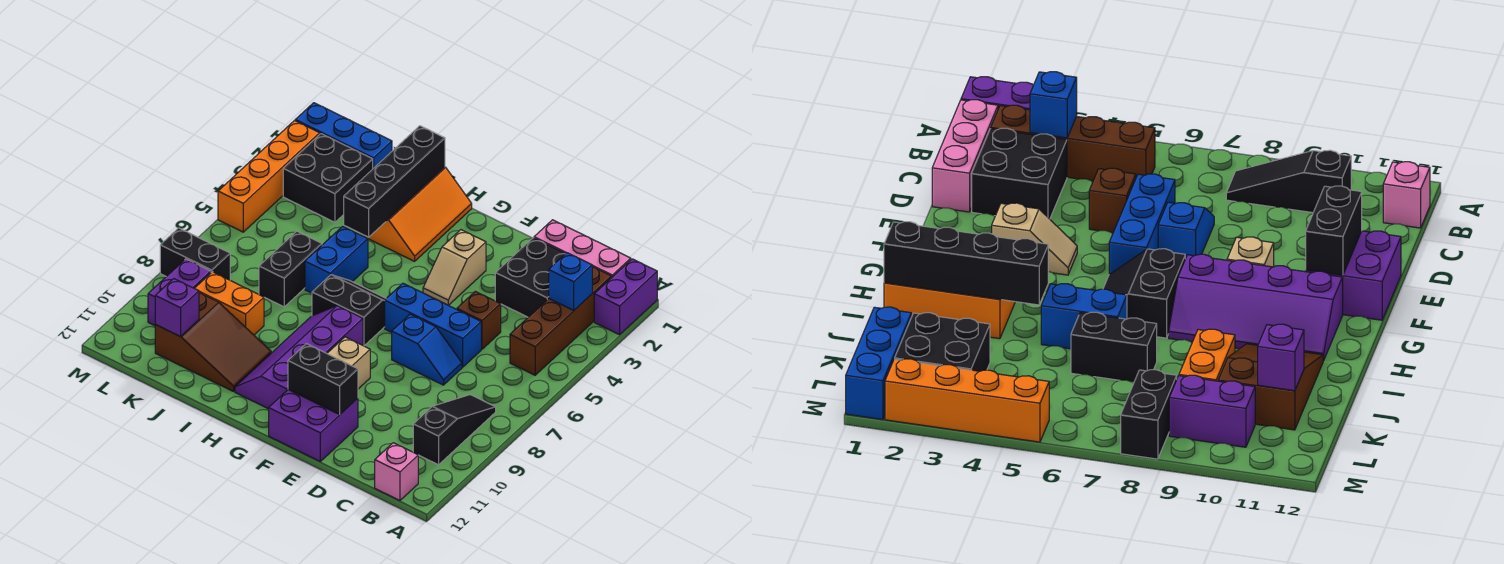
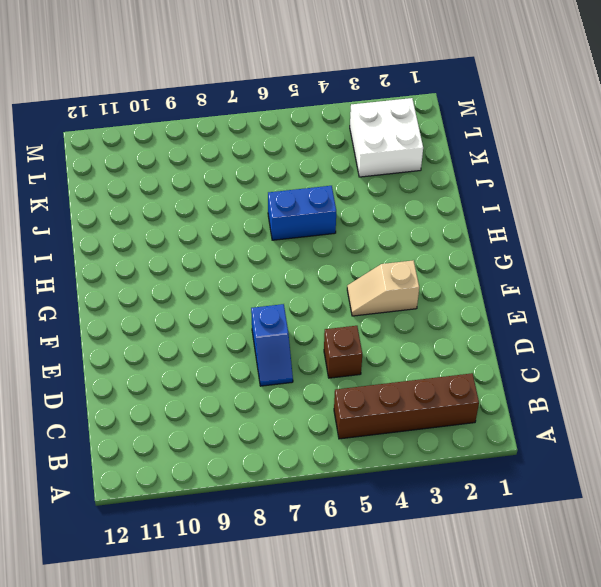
white 2x2 brick [350,98,423,177] -> black 2x2 brick [283,134,373,222]
none -> purple 1x2 brick [594,259,657,335]
none -> pink 1x3 brick [534,220,631,278]
none -> black 1x3 slope [413,395,496,465]

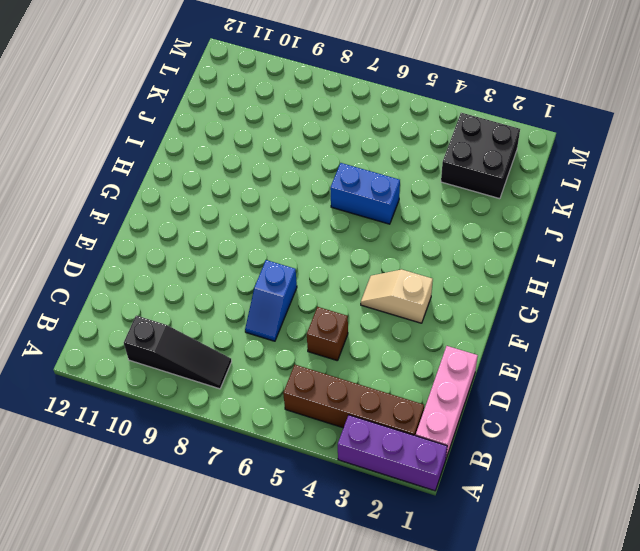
purple 1x3 brick [338,415,447,491] -> purple 1x2 brick [594,259,657,335]
none -> pink 1x1 brick [375,443,418,501]
none -> black 2x2 brick [495,238,566,317]
none -> blue 1x3 brick [385,283,481,367]

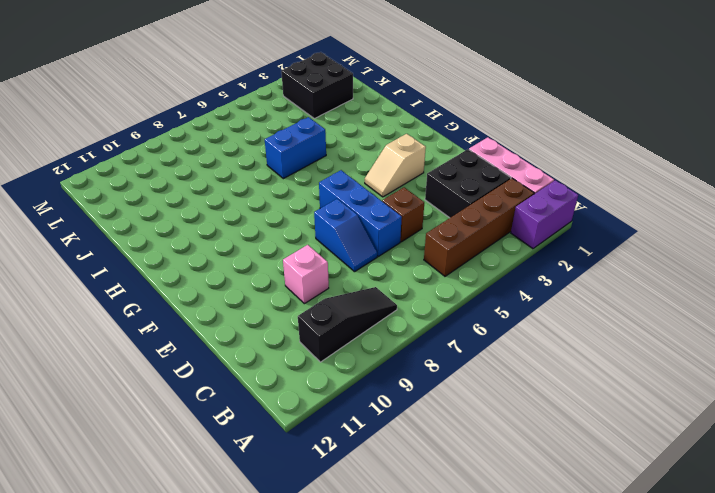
pink 1x1 brick [283,245,329,304] -> pink 1x1 brick moved to [375,443,418,501]
none -> purple 2x2 brick [269,390,358,461]
none -> tan 1x1 brick [327,337,370,389]
none -> black 2x2 slope [312,275,386,346]

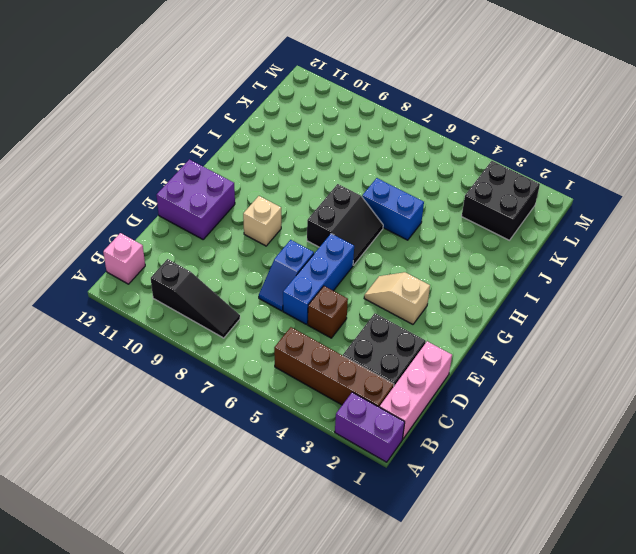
none -> purple 2x4 slope [235,306,363,409]
none -> orange 2x3 slope [363,167,472,261]
none -> brown 2x3 slope [155,293,271,392]

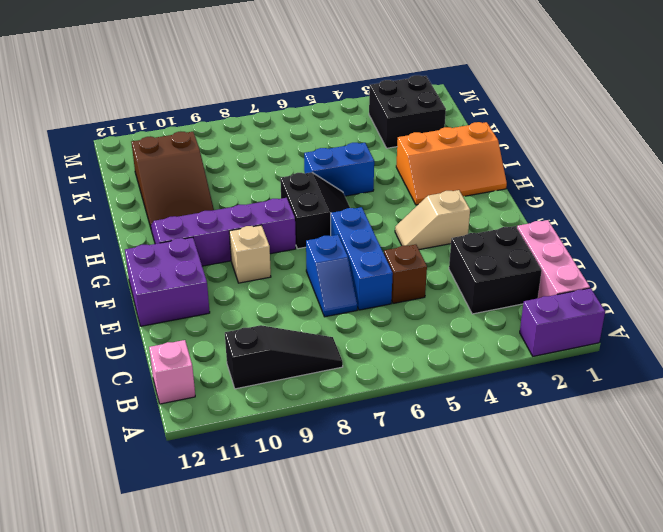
none -> brown 1x4 brick [510,267,611,375]
none -> black 1x2 brick [259,231,322,307]
none -> orange 1x2 brick [195,272,264,335]

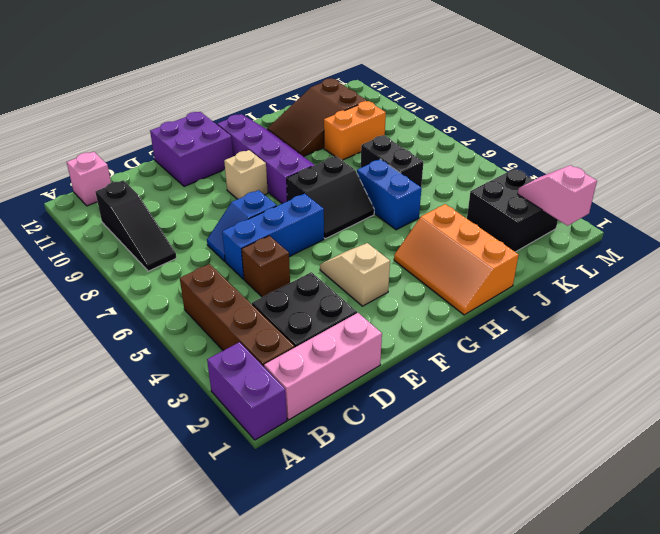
pink 1x2 slope [518,165,597,226] -> none
none -> blue 1x3 brick [295,103,392,168]
none -> black 1x2 brick [160,228,230,280]
none -> purple 1x2 brick [148,259,211,326]

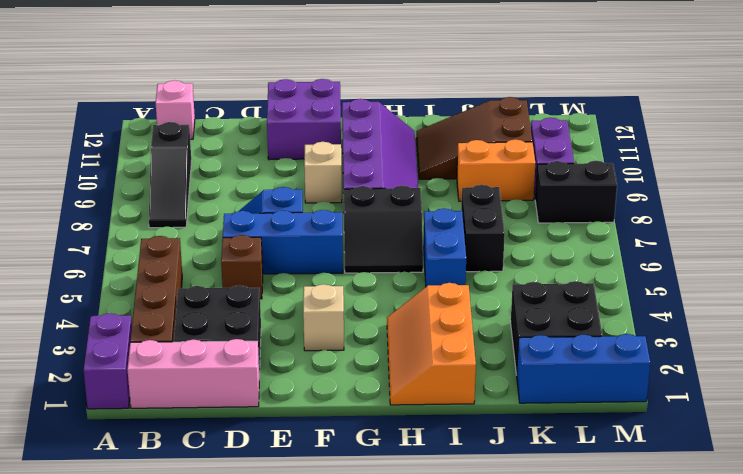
none -> orange 1x4 brick [218,121,320,232]
none -> blue 1x1 brick [549,253,592,310]
none -> black 1x2 brick [288,344,358,414]

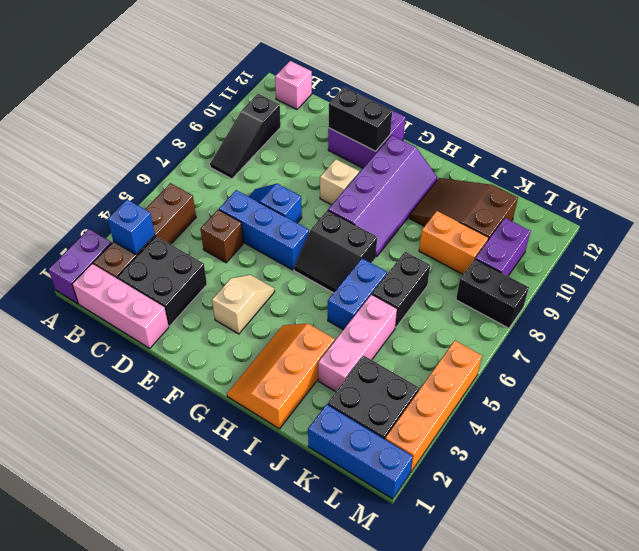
pink 1x3 brick [318,294,397,392] -> none
none -> black 1x4 brick [344,126,445,237]
none -> purple 1x1 brick [155,279,199,336]

